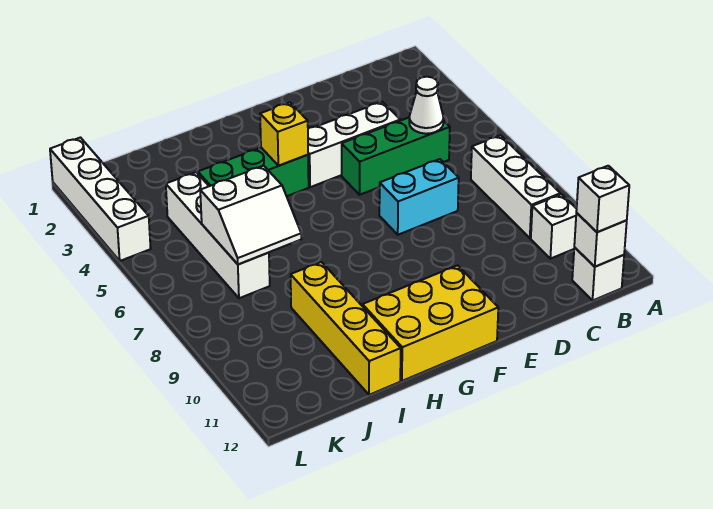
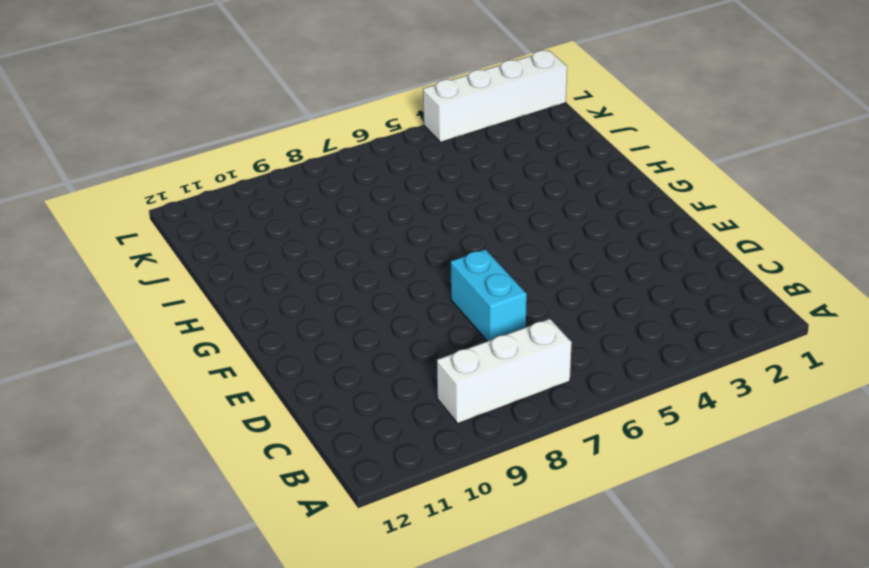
none -> white 1x1 brick [531,194,577,259]
none -> white 1x1 brick [572,247,624,300]
none -> green 1x3 brick [342,118,450,195]

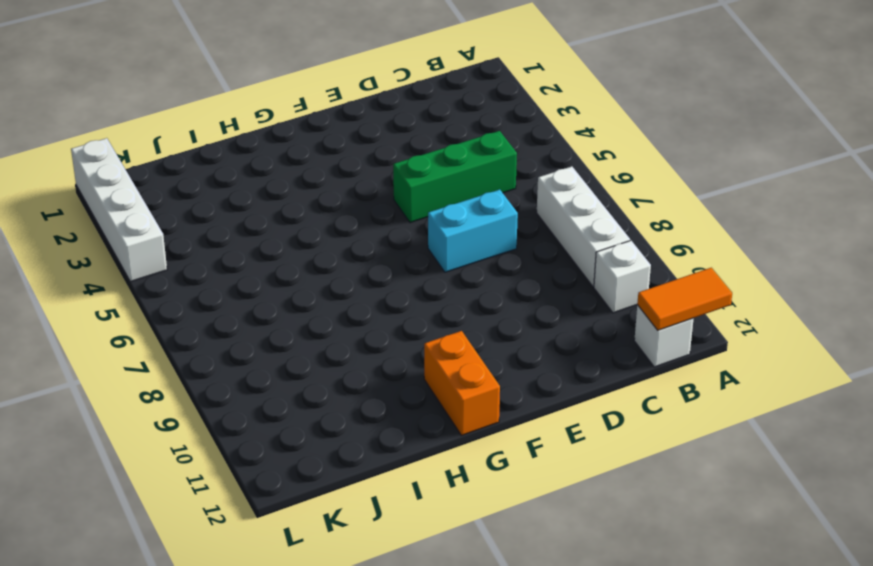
orange 1x2 tile [637,268,732,330] -> white 1x1 brick [574,213,627,267]
orange 1x2 brick [424,331,500,435] -> yellow 2x3 brick [363,265,498,381]
none -> white 1x3 brick [308,102,400,187]
none -> green 1x3 brick [198,148,309,196]
none -> yellow 1x4 brick [291,262,401,395]

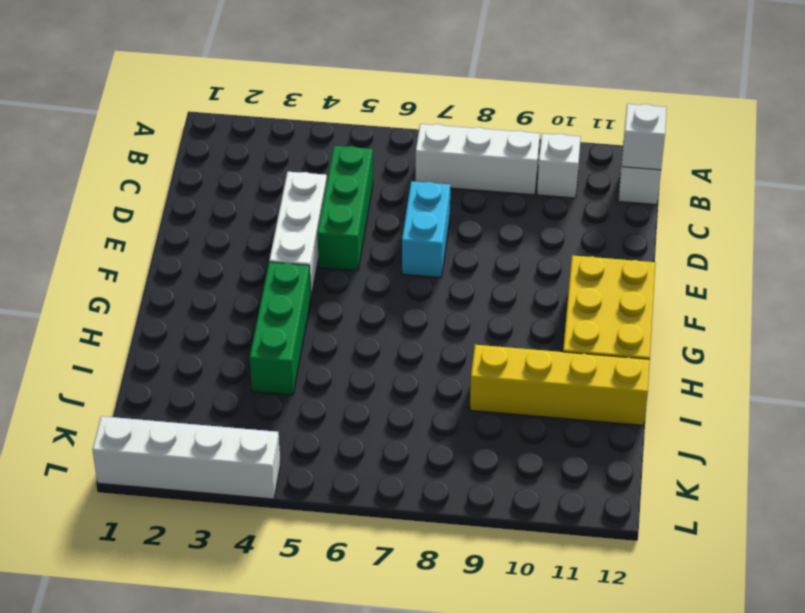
none -> white 1x4 brick [166,172,270,298]
none -> white 1x1 cone [409,77,443,134]
none -> yellow 1x1 brick [260,102,308,166]

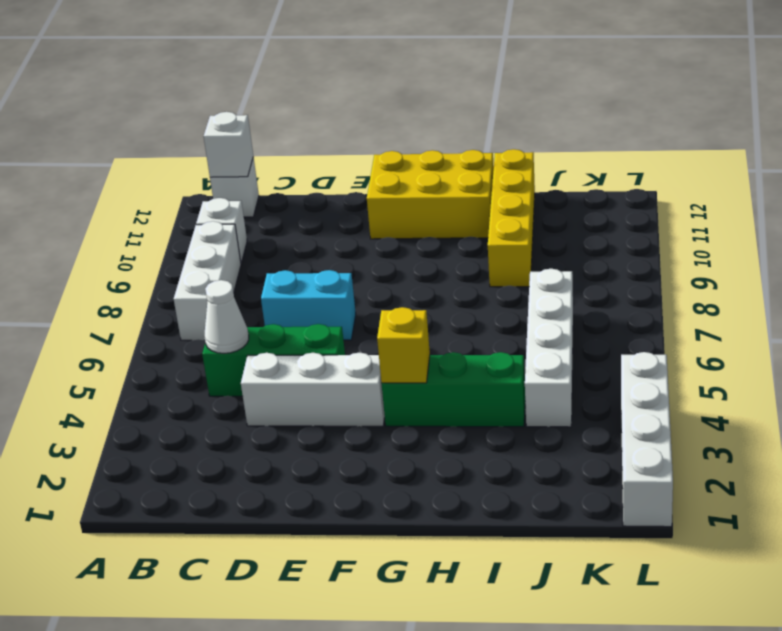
none -> white 2x2 slope [200,166,301,264]
none -> white 1x1 brick [576,166,629,232]

